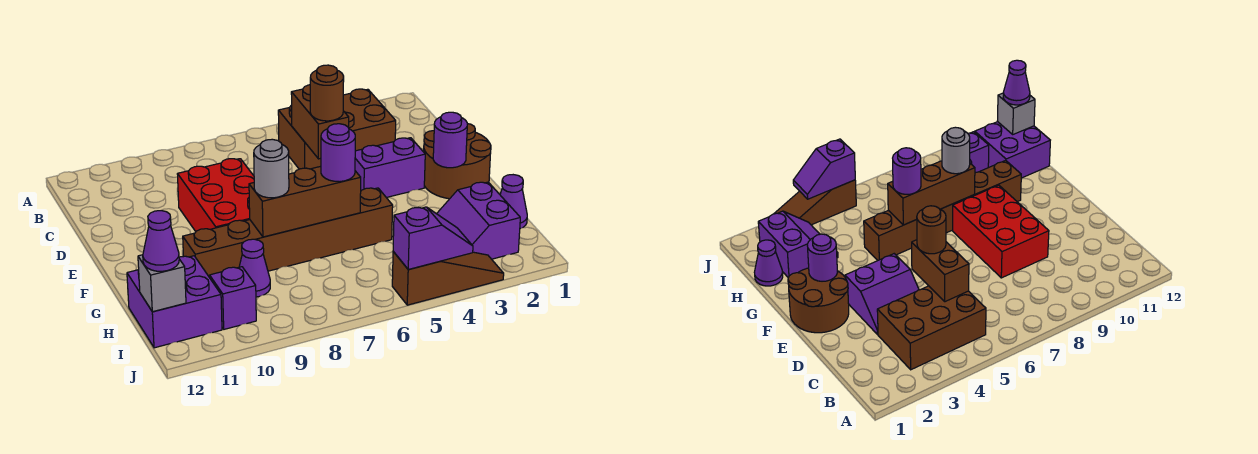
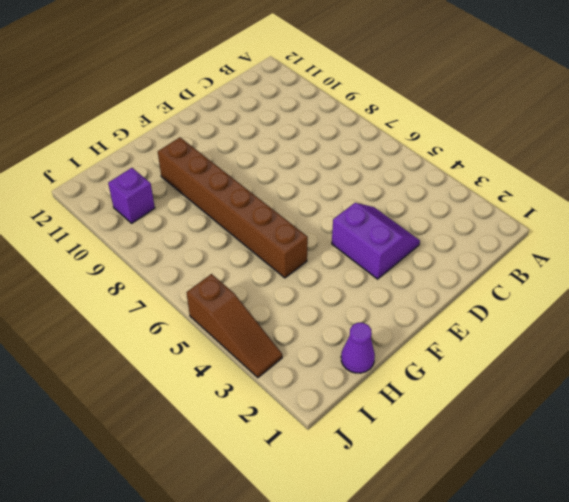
none -> brown 2x3 brick [278,89,396,169]
none -> red 2x3 brick [177,159,254,231]
none -> brown 2x2 round brick [424,124,491,199]

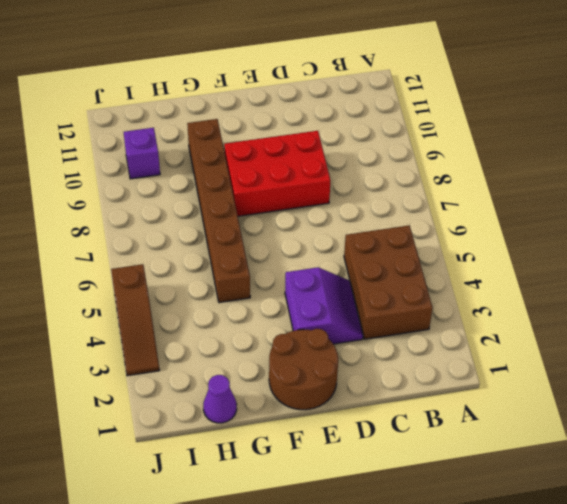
none -> purple 2x2 slope [437,182,520,259]
none -> purple 1x1 cone [239,239,270,297]
none -> purple 2x2 brick [127,256,222,348]

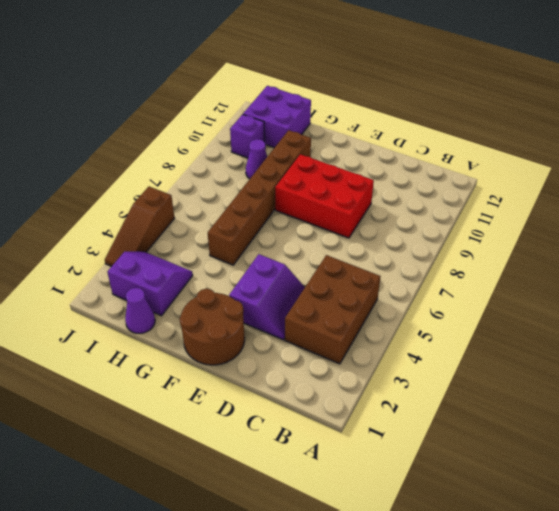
none -> brown 1x2 brick [291,85,349,159]
none -> purple 1x1 round brick [433,112,467,168]
none -> brown 1x3 brick [249,166,361,237]

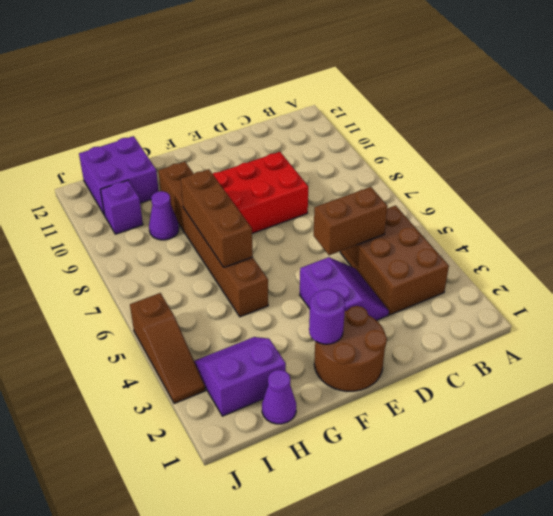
none -> grey 1x1 brick [138,255,186,312]
none -> purple 1x2 slope [393,207,473,269]
none -> brown 1x1 round brick [310,65,344,121]

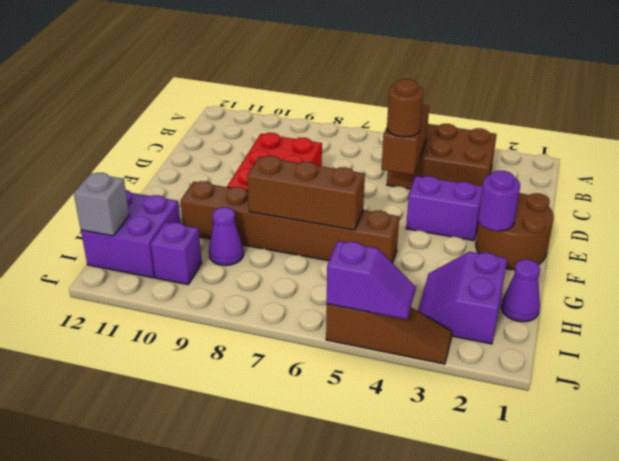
none -> purple 1x1 round brick [321,124,355,182]
none -> grey 1x1 round brick [254,139,289,198]
none -> purple 1x1 cone [143,211,179,271]

